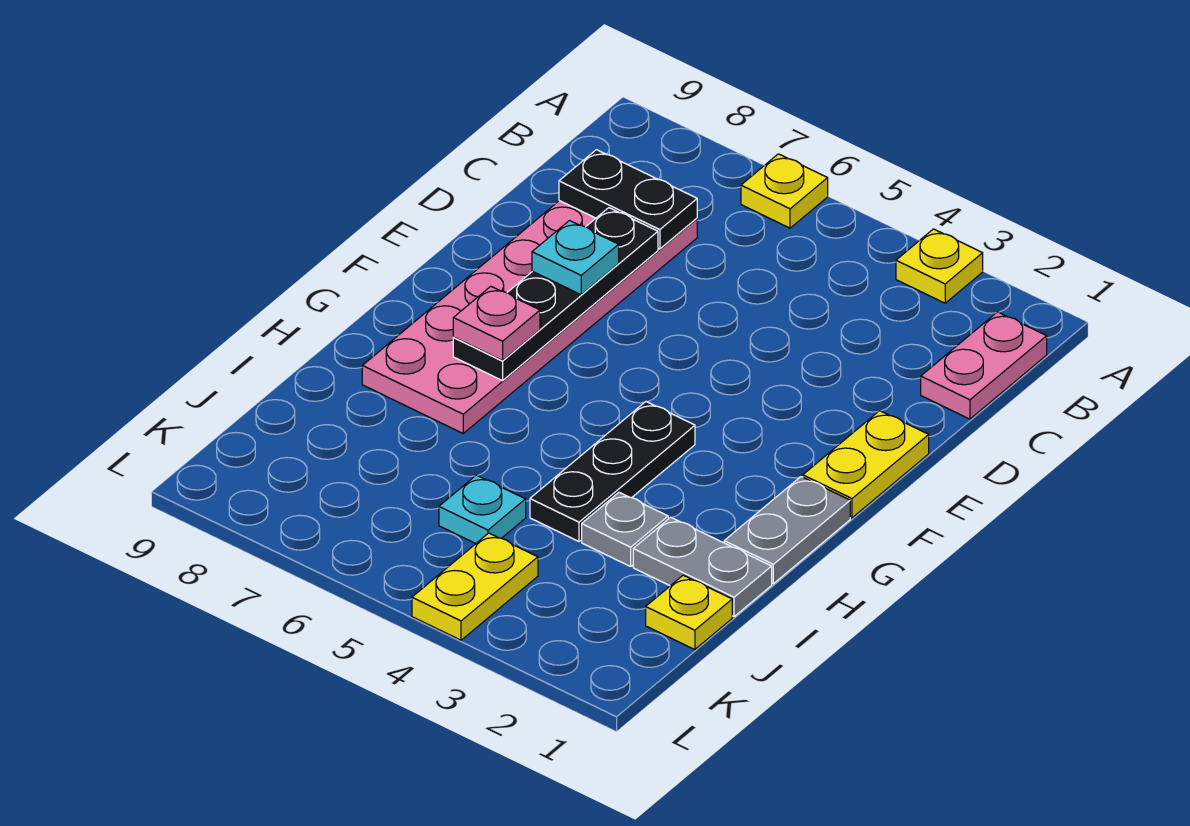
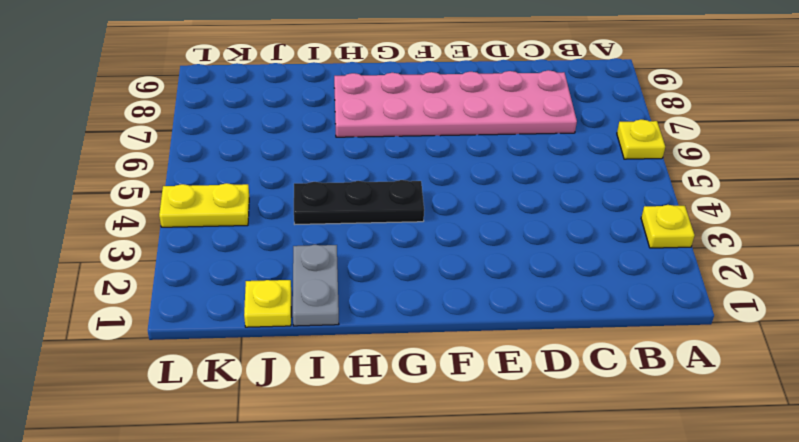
none -> pink 1x2 plate [921,312,1047,419]
none -> yellow 1x2 plate [803,411,929,518]
none -> grey 1x2 plate [724,477,850,584]

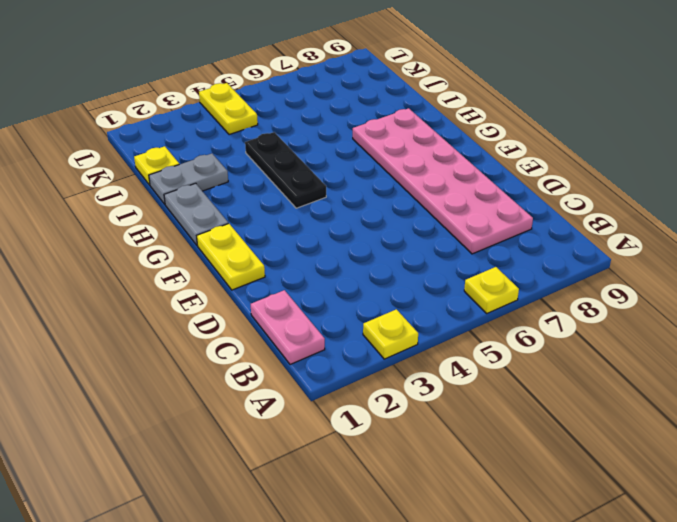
none -> grey 1x1 plate [582,492,668,566]
none -> cyan 1x1 plate [439,475,526,544]
none -> black 1x2 plate [559,150,697,249]

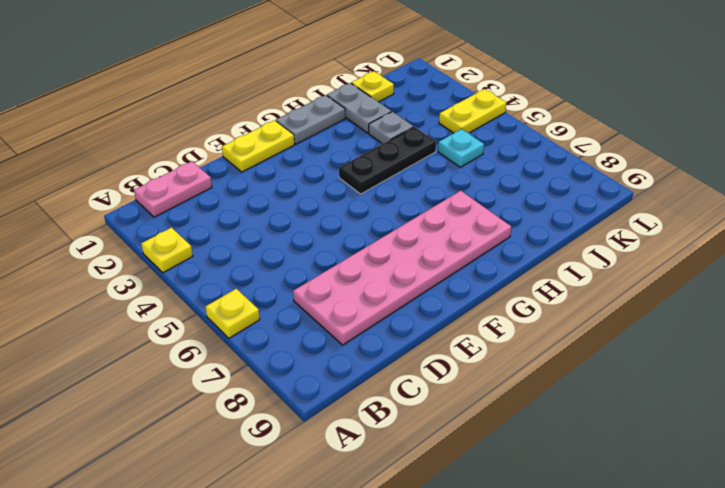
none -> black 1x2 plate [559,150,697,249]
none -> black 1x4 plate [453,208,658,381]
none -> cyan 1x1 plate [532,221,619,295]

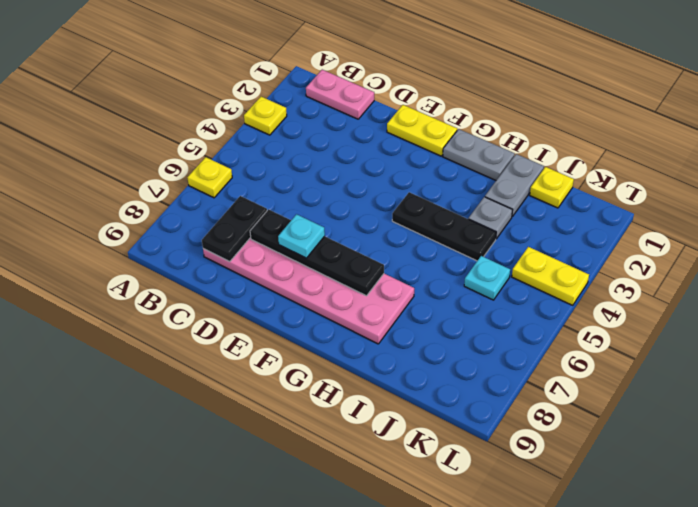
none -> pink 1x1 plate [453,286,540,361]

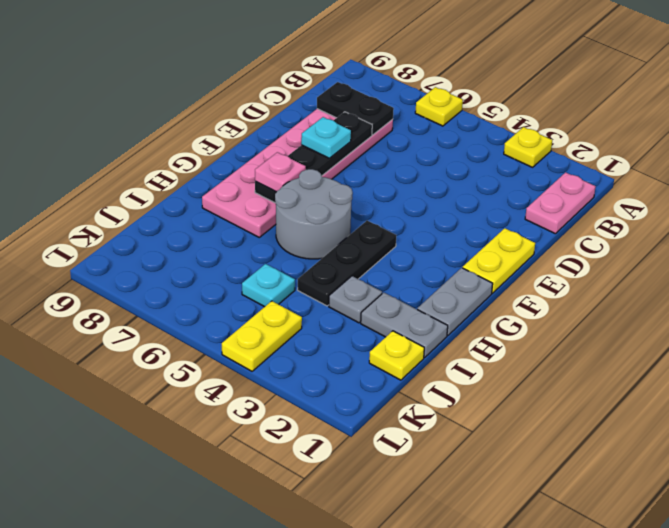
grey 2x2 round brick [275,169,353,259] -> none

